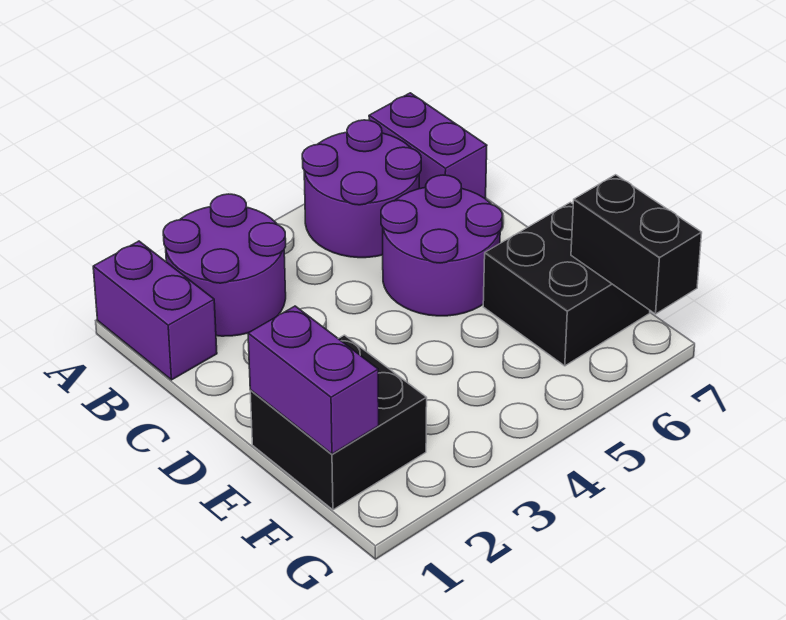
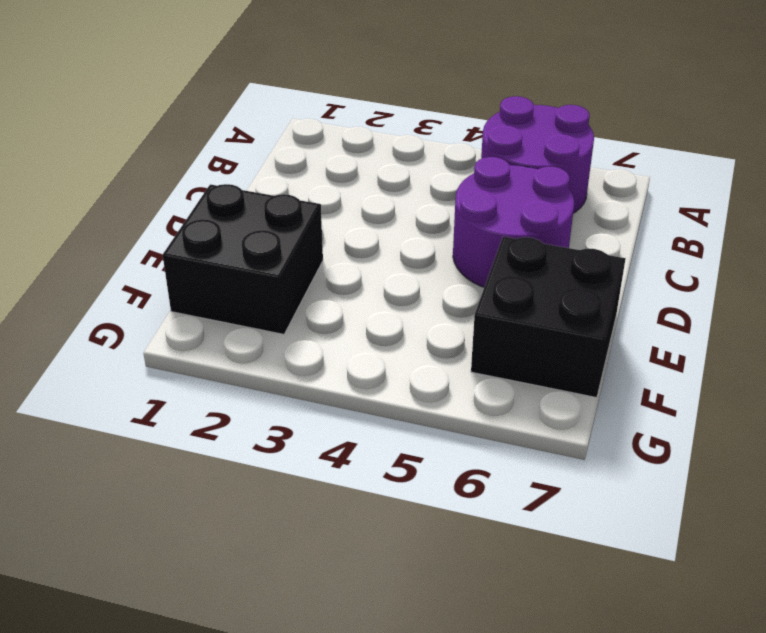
none -> purple 1x2 brick [93,241,217,380]
none -> purple 2x2 round brick [163,194,286,336]

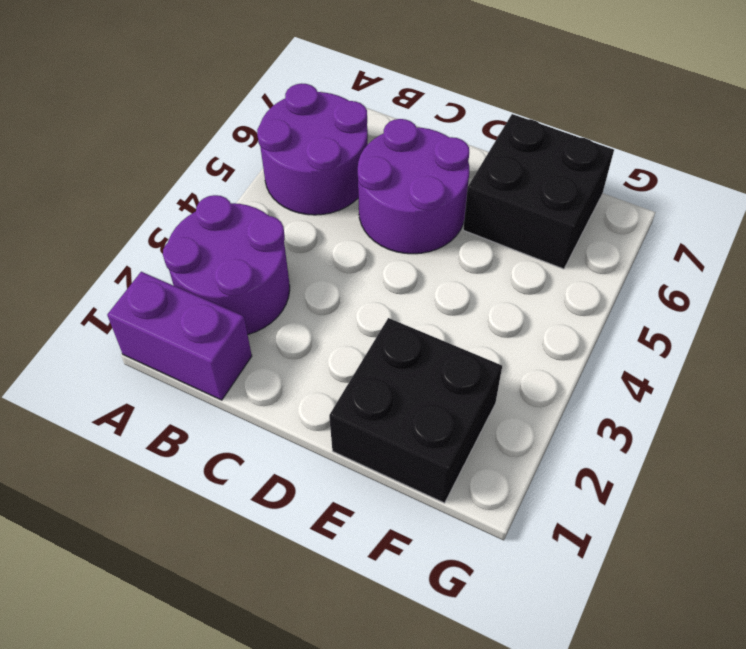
none -> purple 1x2 brick [369,93,487,199]
none -> purple 1x2 brick [248,306,379,454]

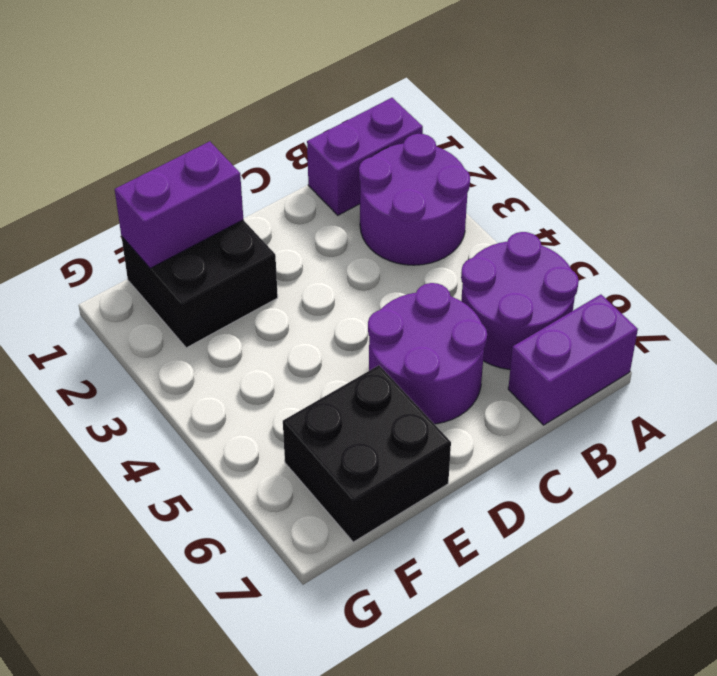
none -> black 1x2 brick [571,175,702,314]

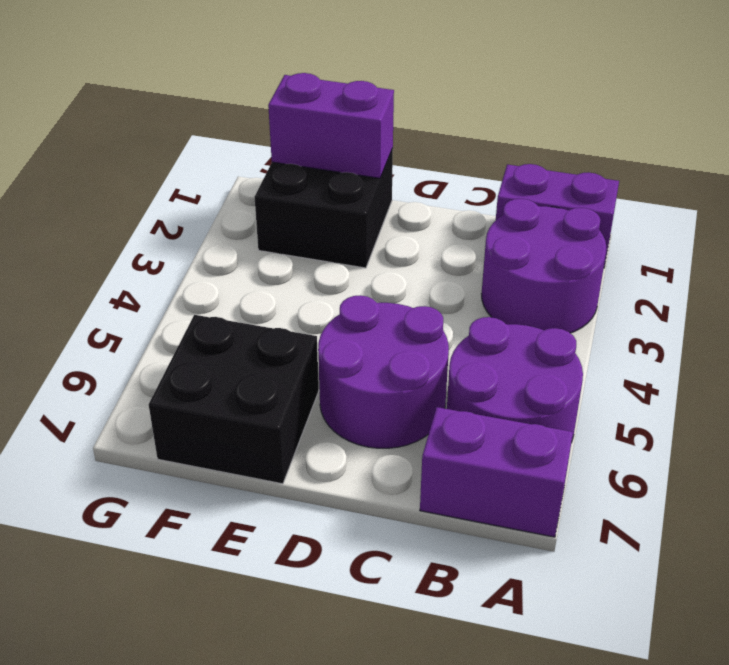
none -> black 1x2 brick [571,175,702,314]

